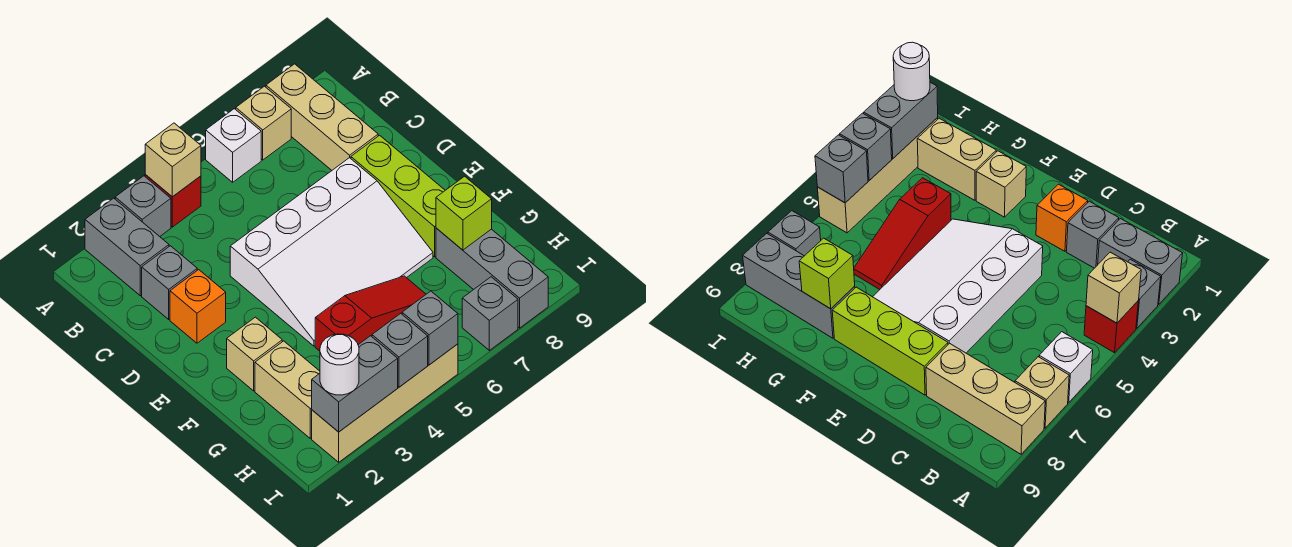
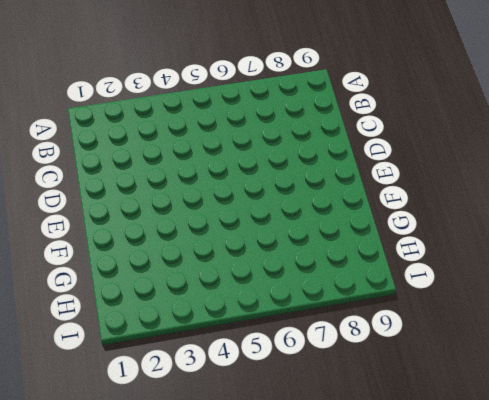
none -> grey 1x2 brick [85,198,169,296]
none -> grey 1x1 brick [115,176,171,236]
none -> red 1x1 brick [145,175,201,227]

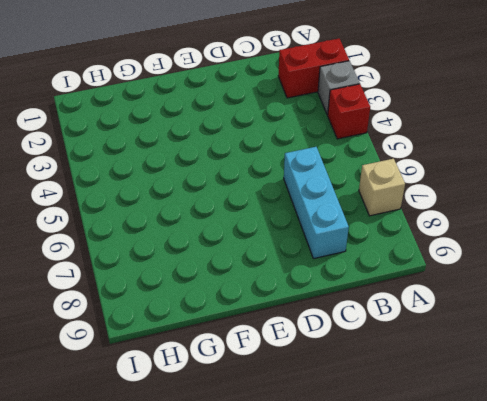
red 1x2 brick [278,39,349,98] -> grey 1x2 brick [85,198,169,296]
cyan 1x3 brick [284,147,349,259] -> tan 1x3 brick [266,64,378,170]
none -> white 1x1 brick [206,109,261,182]
none -> grey 1x1 brick [142,246,197,319]
none -> orange 1x1 brick [170,270,226,343]

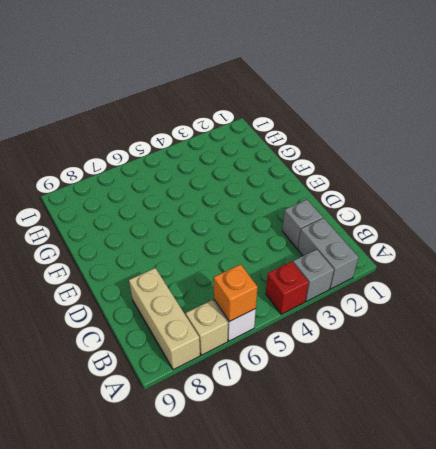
orange 1x1 brick [214,264,258,322] -> orange 1x1 brick moved to [170,270,226,343]
none -> white 3x4 slope [230,158,433,346]
none -> lime 1x3 brick [351,135,445,257]
none -> tan 1x1 brick [227,317,282,391]

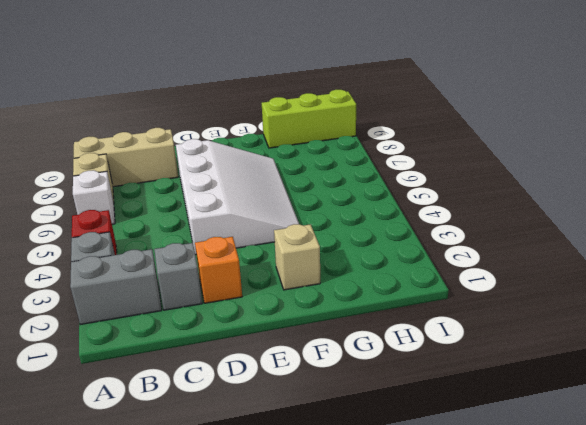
lime 1x3 brick [262,90,356,148] -> lime 1x3 brick moved to [351,135,445,257]
none -> tan 1x2 brick [255,341,320,438]
none -> red 1x3 slope [315,276,426,351]
none -> grey 1x3 brick [436,228,548,328]

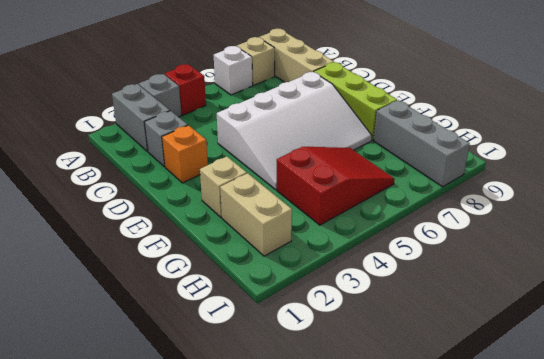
red 2x3 slope [277,147,394,225] -> red 1x3 slope [315,276,426,351]
none -> tan 1x4 brick [312,344,458,462]
none -> grey 1x1 brick [462,277,518,350]
none -> tan 1x1 brick [145,123,201,197]

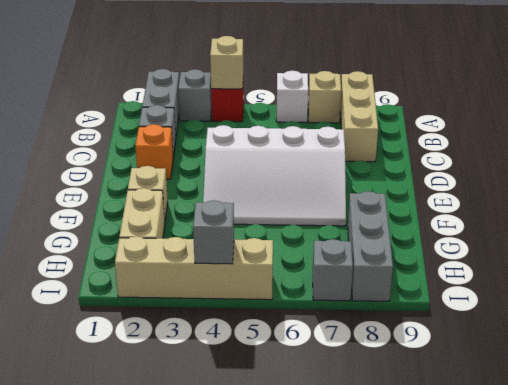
none -> lime 1x3 brick [351,135,445,257]
none -> red 1x3 slope [315,276,426,351]
none -> lime 1x1 brick [436,176,492,250]

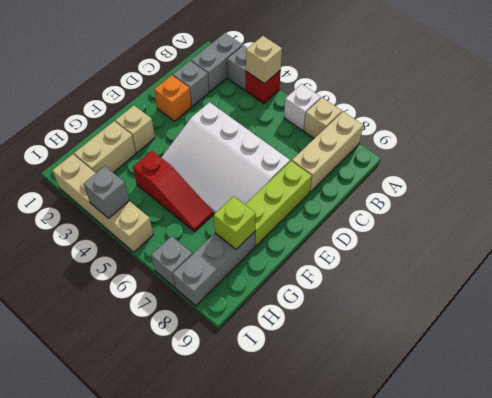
none -> grey 1x2 brick [312,336,398,432]
none -> grey 1x1 brick [402,291,458,365]
none -> white 1x1 round brick [320,334,359,395]

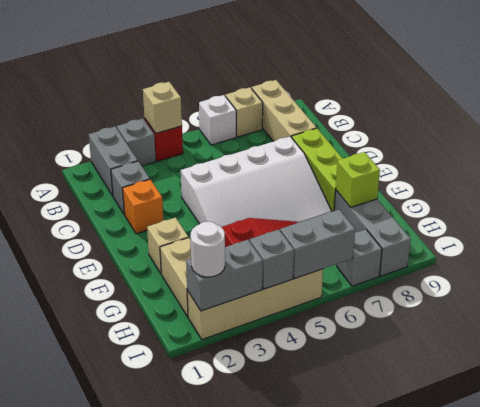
grey 1x2 brick [280,210,355,279] -> grey 1x1 brick [402,291,458,365]

